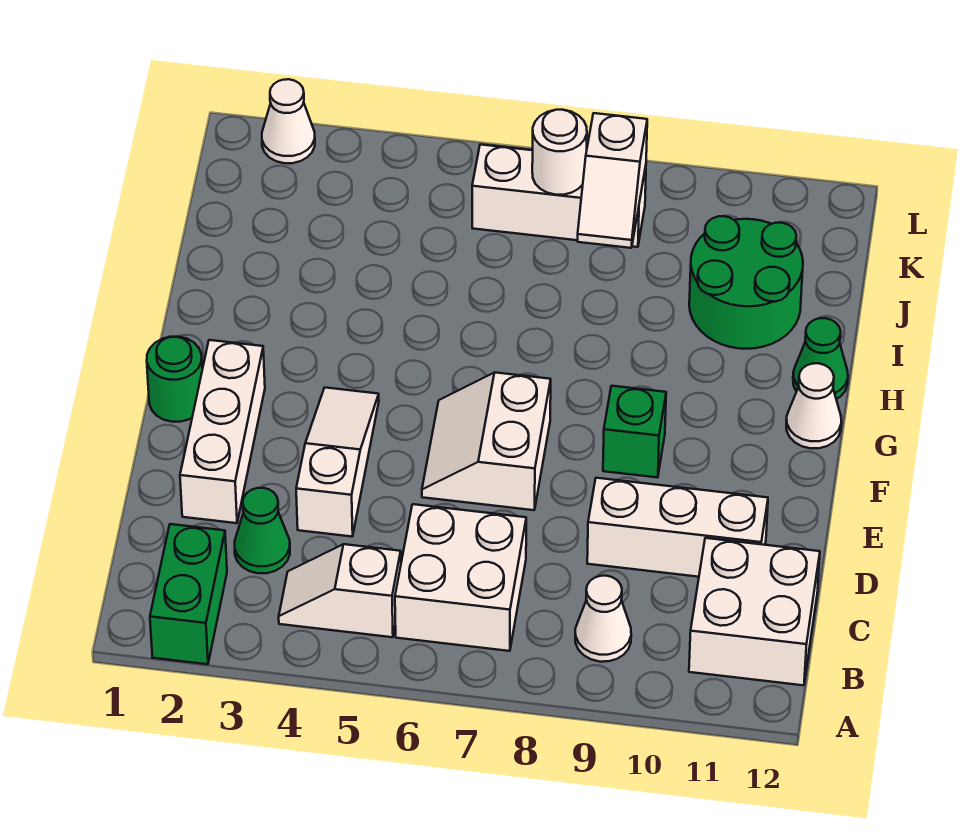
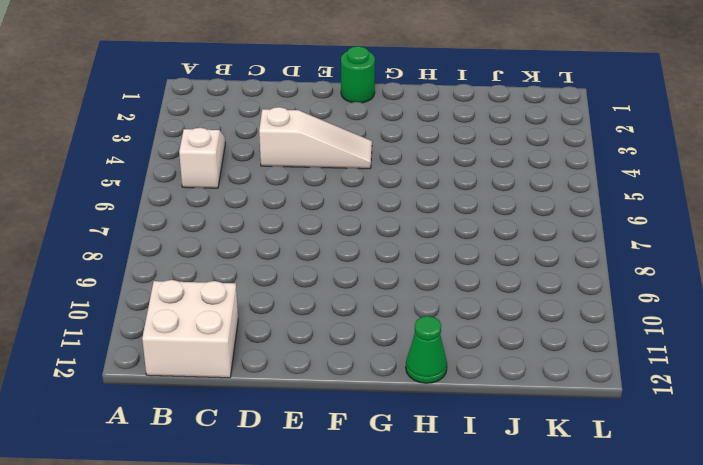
none -> green 1x2 brick [150,524,227,664]
none -> white 2x2 brick [395,504,526,651]
none -> white 1x1 cone [575,576,631,662]

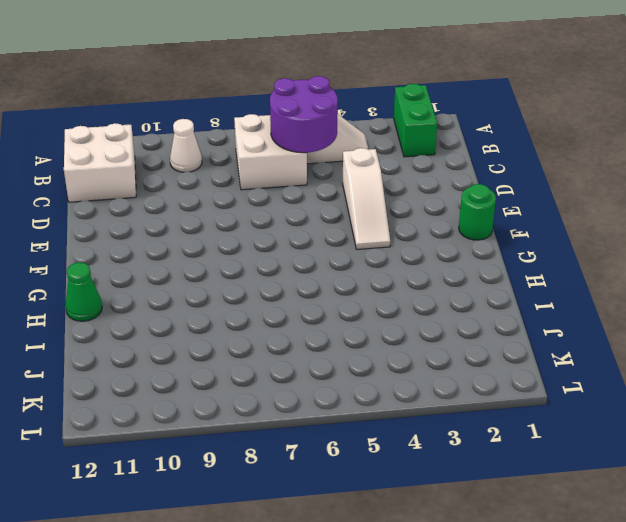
purple 2x2 round brick [270,76,338,153] -> none
none -> green 1x1 cone [235,488,290,573]
none -> white 1x3 brick [180,340,265,523]
none -> white 1x3 brick [587,478,768,577]

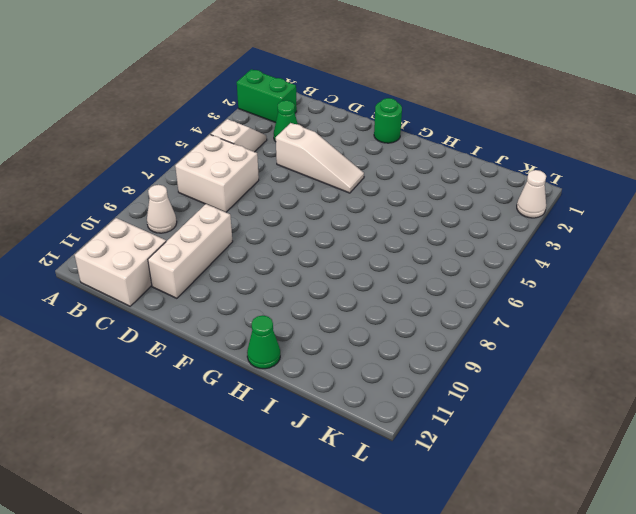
none -> white 1x3 brick [180,340,265,523]
none -> white 2x2 slope [422,372,551,510]
none -> green 1x1 brick [603,386,666,478]

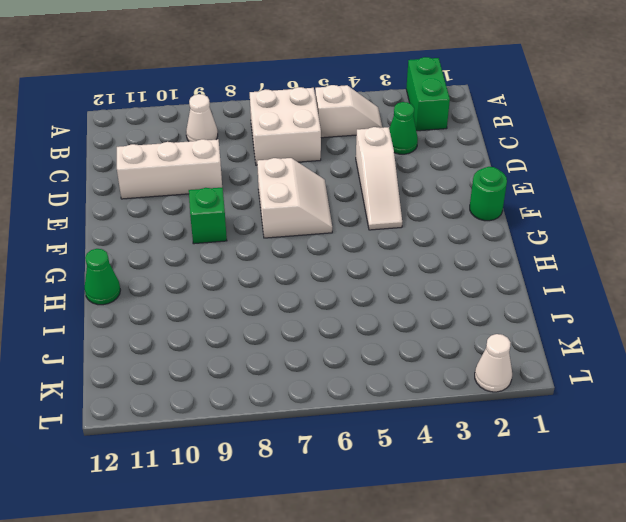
none -> white 2x2 brick [689,538,820,685]
none -> white 1x3 brick [180,340,265,523]
none -> white 1x1 cone [786,363,841,448]

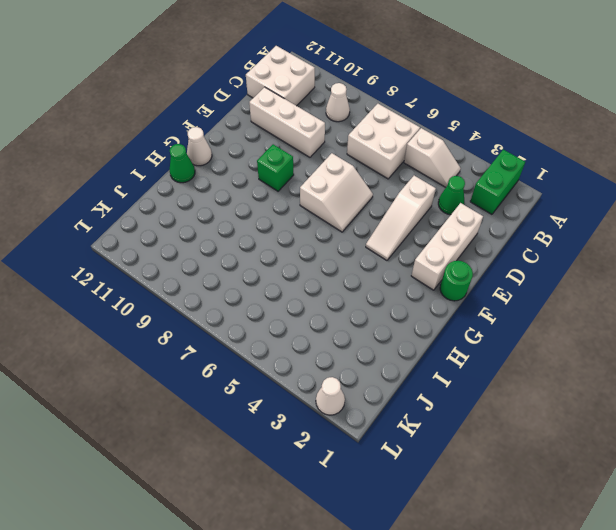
none -> green 2x2 round brick [689,216,803,349]
none -> white 1x3 brick [472,145,646,247]
none -> white 1x2 slope [578,113,647,248]

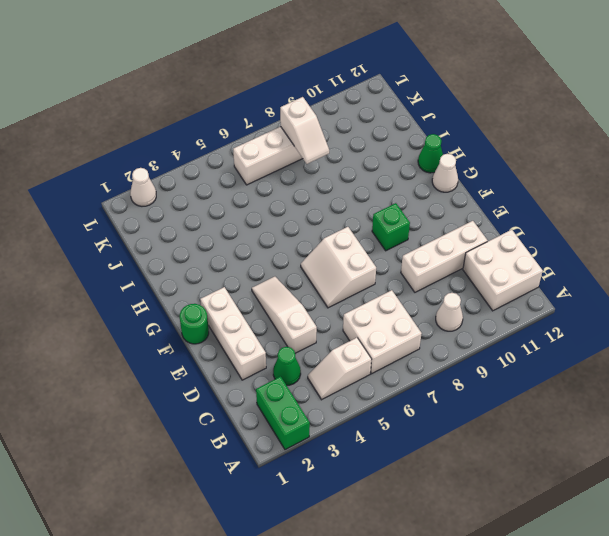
none -> green 2x2 round brick [689,216,803,349]
none -> white 1x1 round brick [532,110,587,195]

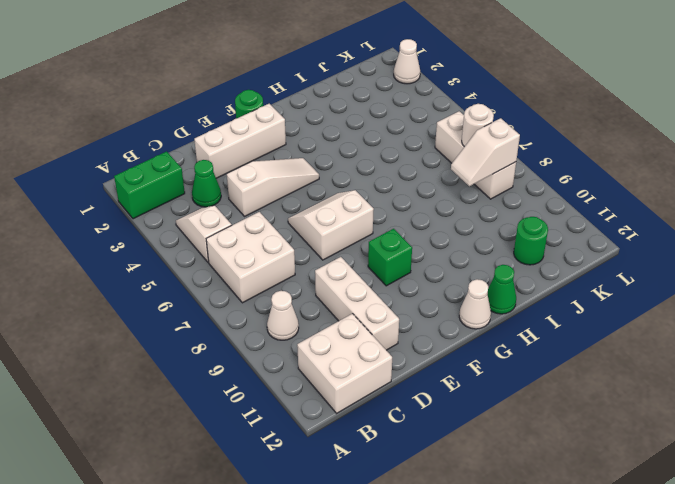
green 1x1 round brick [514,217,548,265] -> green 2x2 round brick [689,216,803,349]

